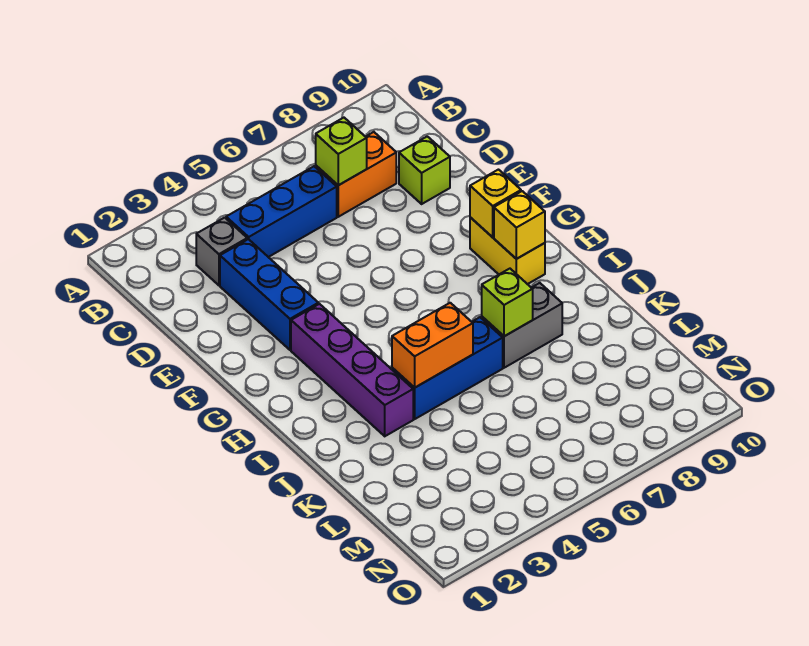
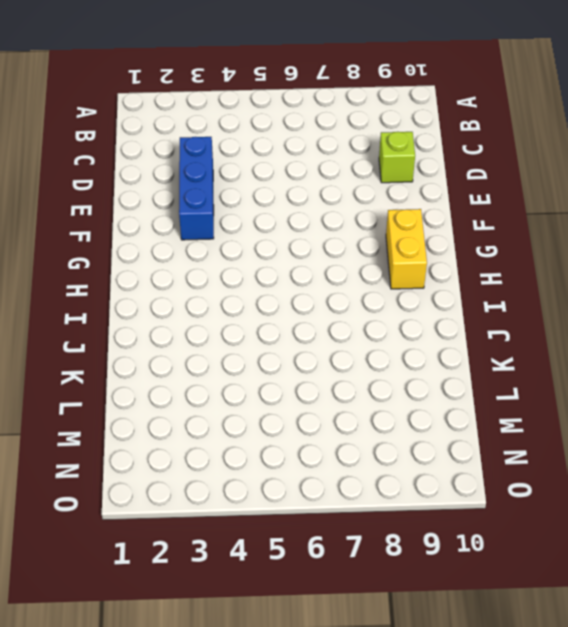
none -> grey 1x1 brick [196,218,247,285]
none -> blue 1x3 brick [226,166,337,257]
none -> orange 1x2 brick [316,132,396,217]

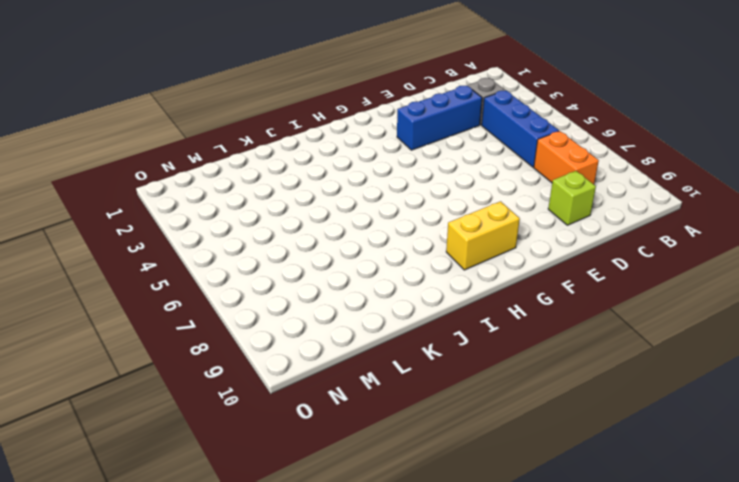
none -> purple 1x4 brick [291,304,413,436]
none -> blue 1x3 brick [392,317,503,419]
none -> grey 1x2 brick [482,283,562,368]

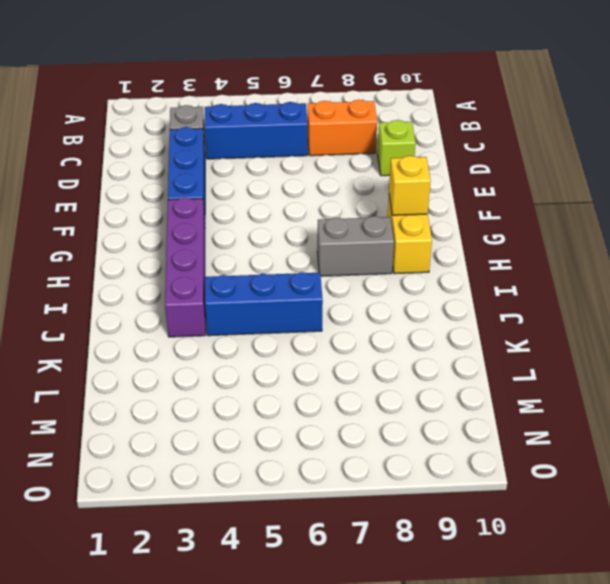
grey 1x2 brick [317,216,394,276] -> grey 1x2 brick moved to [482,283,562,368]
none -> lime 1x1 brick [316,118,367,185]
none -> yellow 1x1 brick [494,191,545,259]
none -> orange 1x2 brick [392,303,473,388]

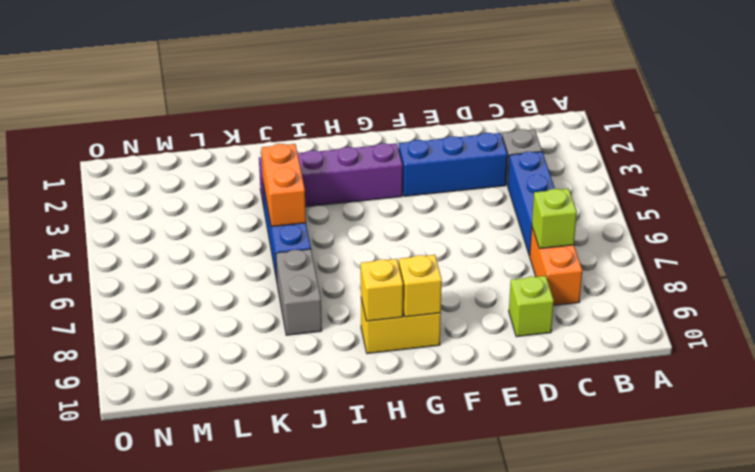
none -> lime 1x1 brick [482,269,533,336]

